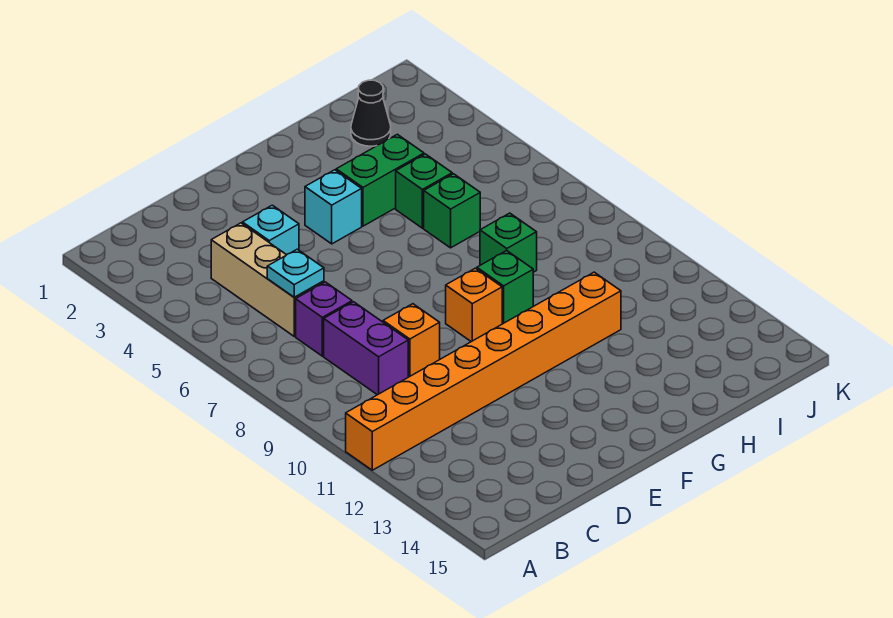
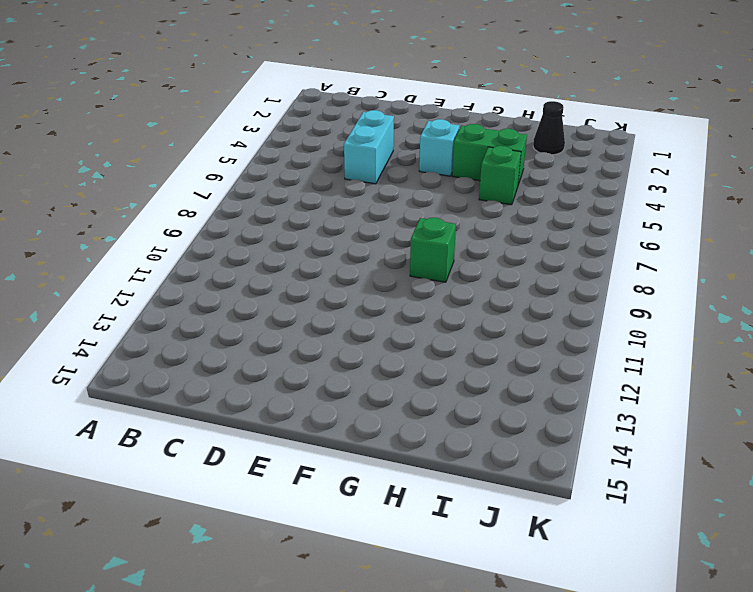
cyan 1x2 brick [344,110,394,184] -> cyan 1x1 brick [242,205,299,255]
none -> orange 1x8 brick [346,272,621,470]
none -> tan 1x3 brick [211,223,324,336]
none -> purple 1x1 brick [296,282,352,356]

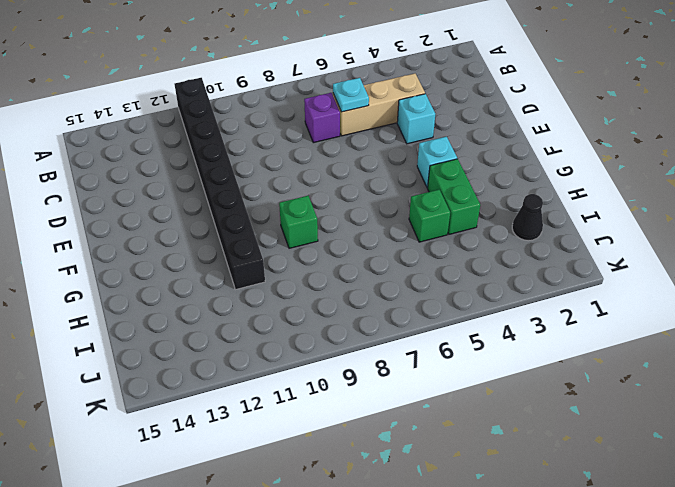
black 1x8 brick [175,78,265,289] -> orange 1x8 brick [346,272,621,470]
none -> purple 1x2 brick [324,302,408,395]
none -> orange 1x1 brick [383,304,440,377]
none -> orange 1x1 brick [446,268,502,342]

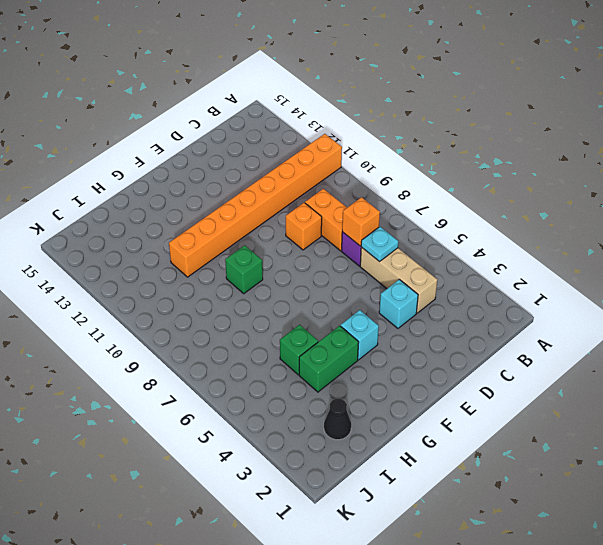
orange 1x1 brick [342,197,380,246] -> orange 1x1 brick moved to [446,268,502,342]
orange 1x2 brick [305,189,347,251] -> purple 1x2 brick [324,302,408,395]
none -> green 1x1 brick [424,174,480,248]
none -> green 1x1 brick [480,213,537,272]

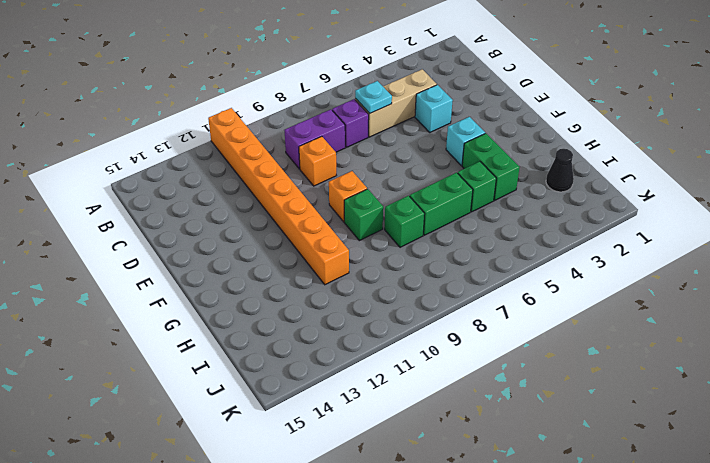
green 1x2 brick [410,173,473,235] -> green 1x1 brick [424,174,480,248]

